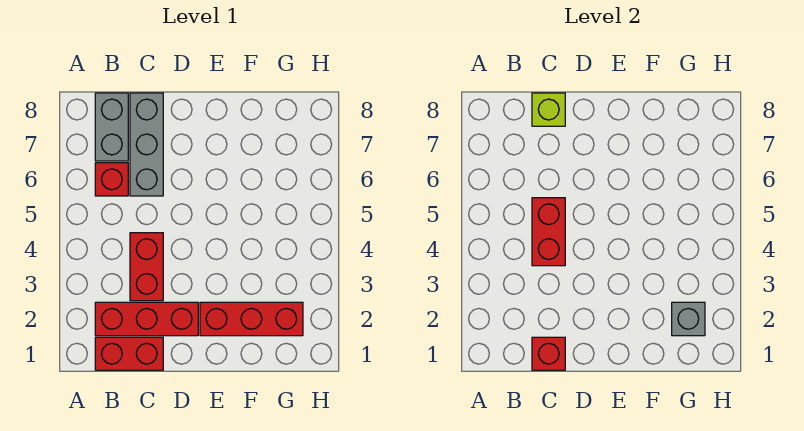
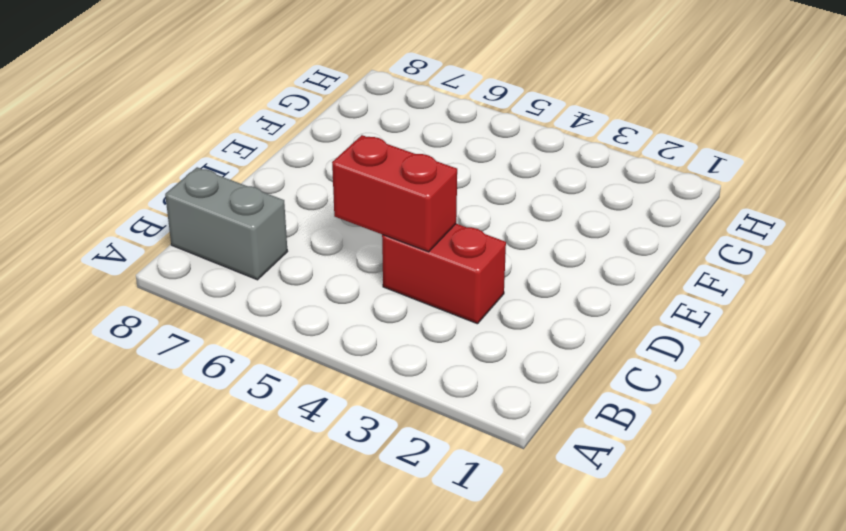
none -> red 1x2 brick [95,337,163,370]
none -> red 1x3 brick [95,302,198,336]

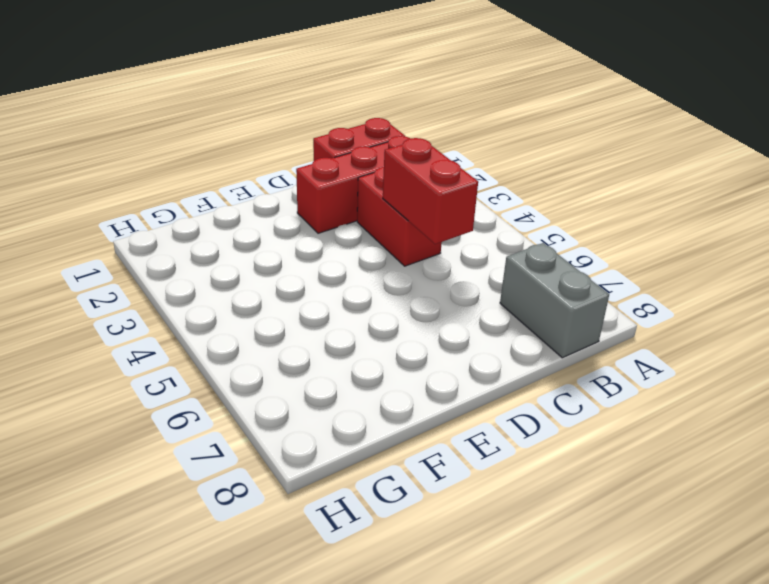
none -> red 1x1 brick [95,163,128,196]
none -> grey 1x3 brick [130,93,163,196]

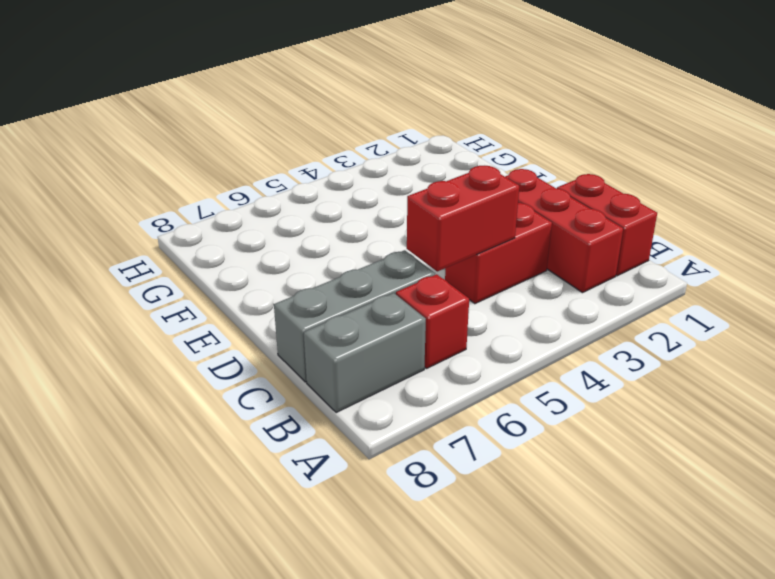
none -> red 1x3 brick [200,302,303,336]
none -> red 1x1 brick [532,337,565,370]

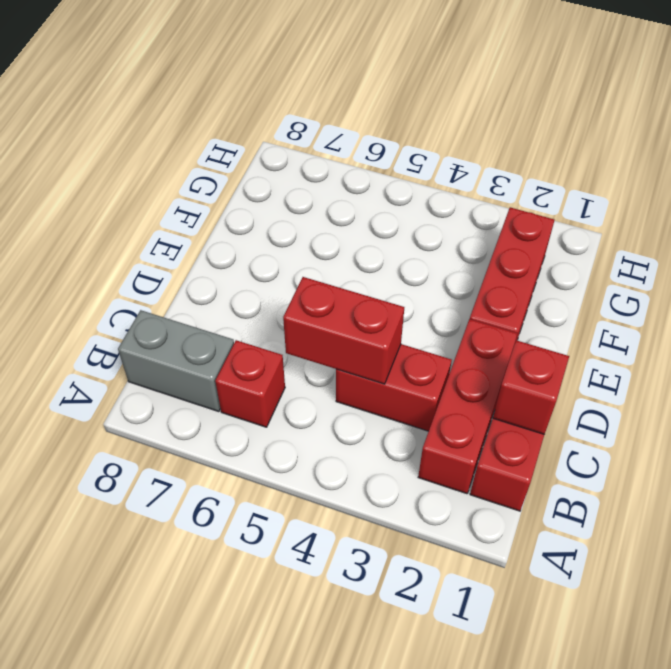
none -> grey 1x3 brick [130,93,163,196]
none -> lime 1x1 brick [532,93,565,126]

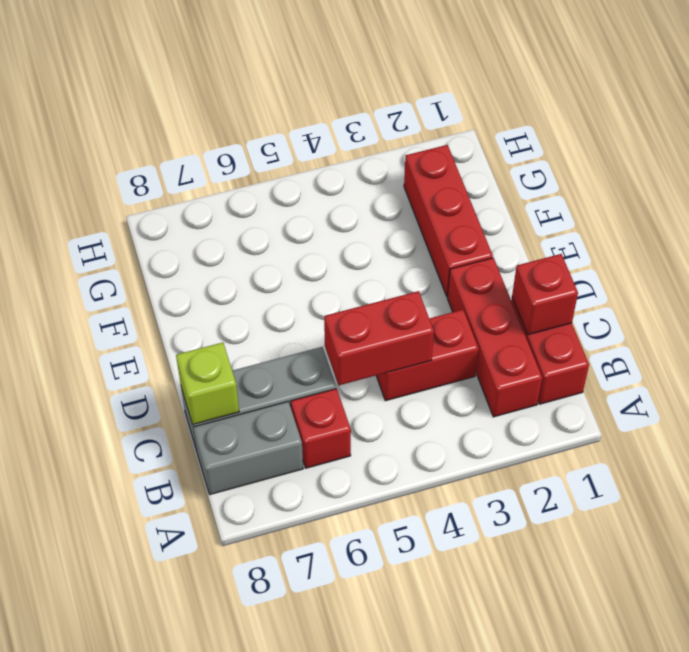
none -> grey 1x1 brick [672,302,705,336]

